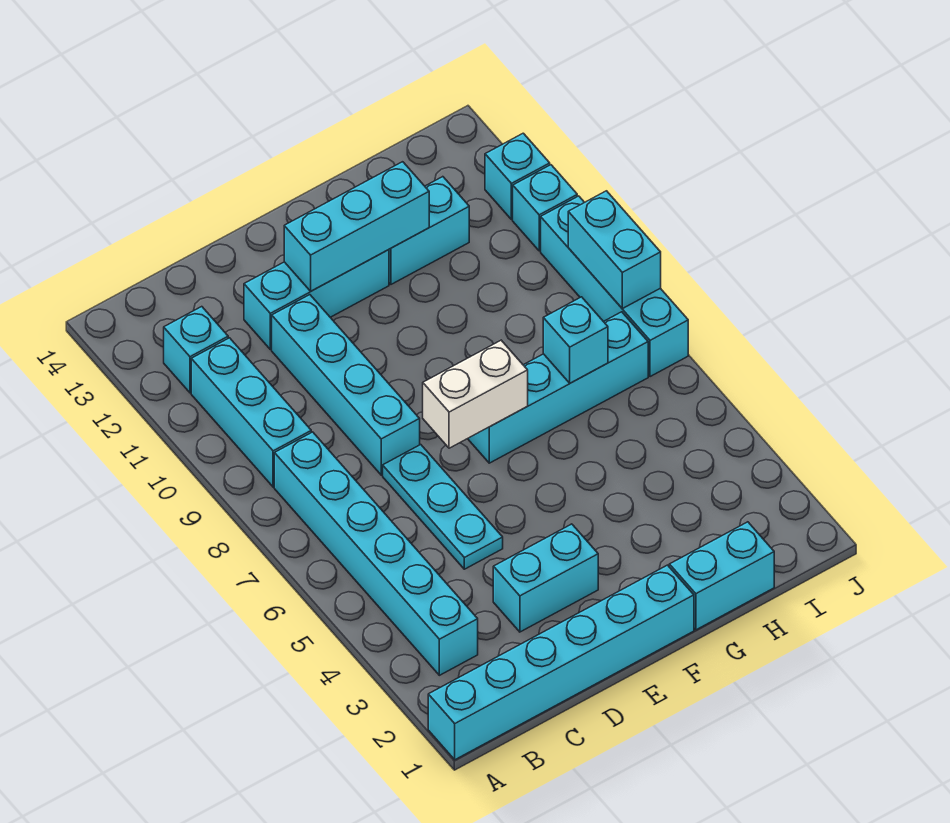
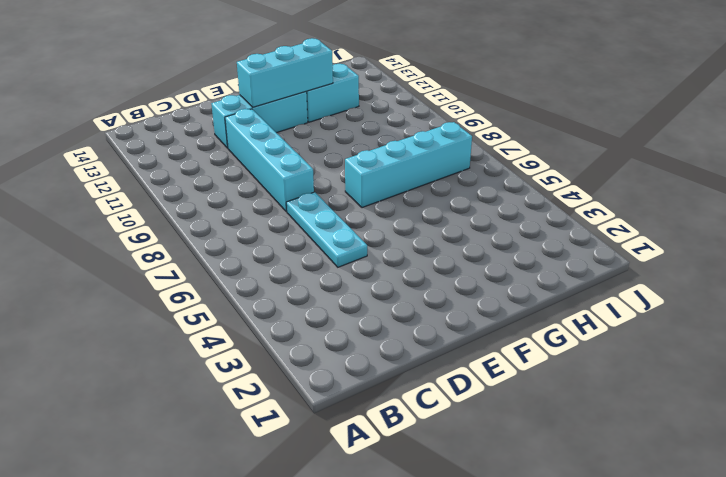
none -> cyan 1x6 brick [428,565,694,760]
none -> cyan 1x6 brick [274,432,478,675]
none -> cyan 1x3 brick [191,338,311,487]

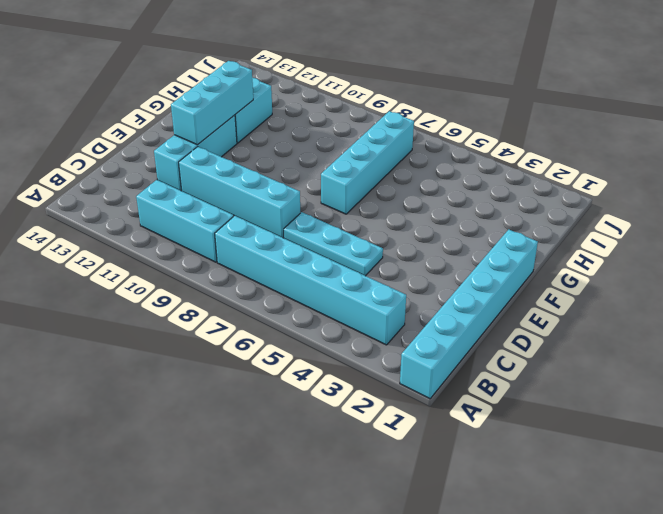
none -> cyan 1x1 brick [164,307,228,393]
none -> cyan 1x2 brick [493,524,598,632]
none -> cyan 1x2 brick [669,522,774,630]

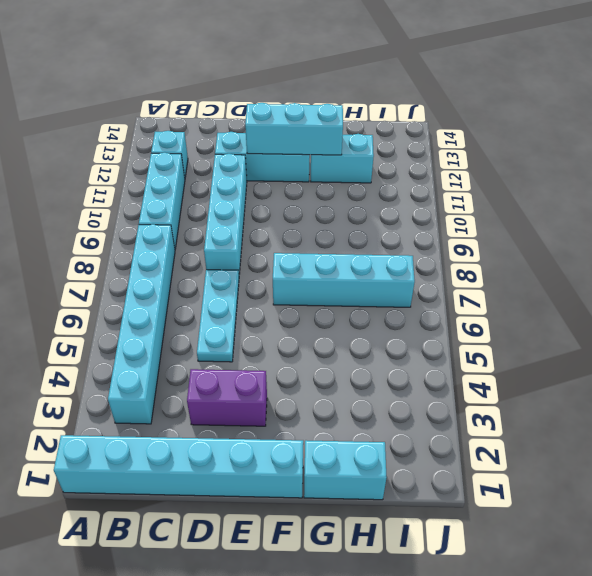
purple 1x2 brick [187,369,267,426] -> cyan 1x2 brick [493,524,598,632]
none -> cyan 1x4 brick [541,196,688,377]
none -> cyan 1x1 brick [513,165,577,251]
none -> cyan 1x1 brick [485,133,550,220]

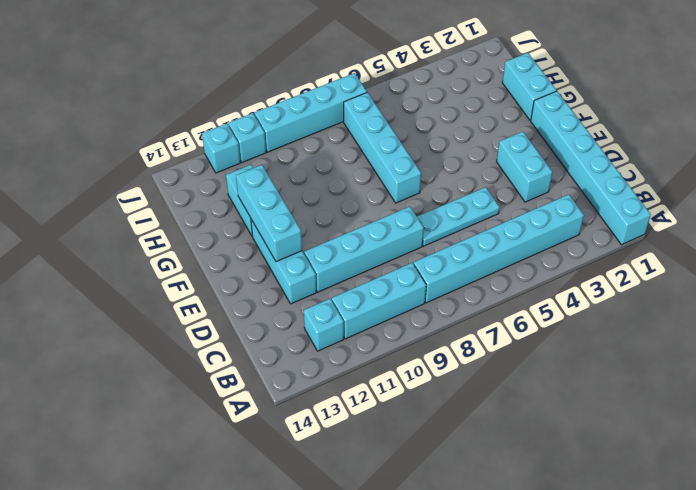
none -> white 1x2 brick [423,340,528,448]
none -> cyan 1x1 brick [543,297,608,383]
none -> cyan 1x2 brick [568,191,661,309]

